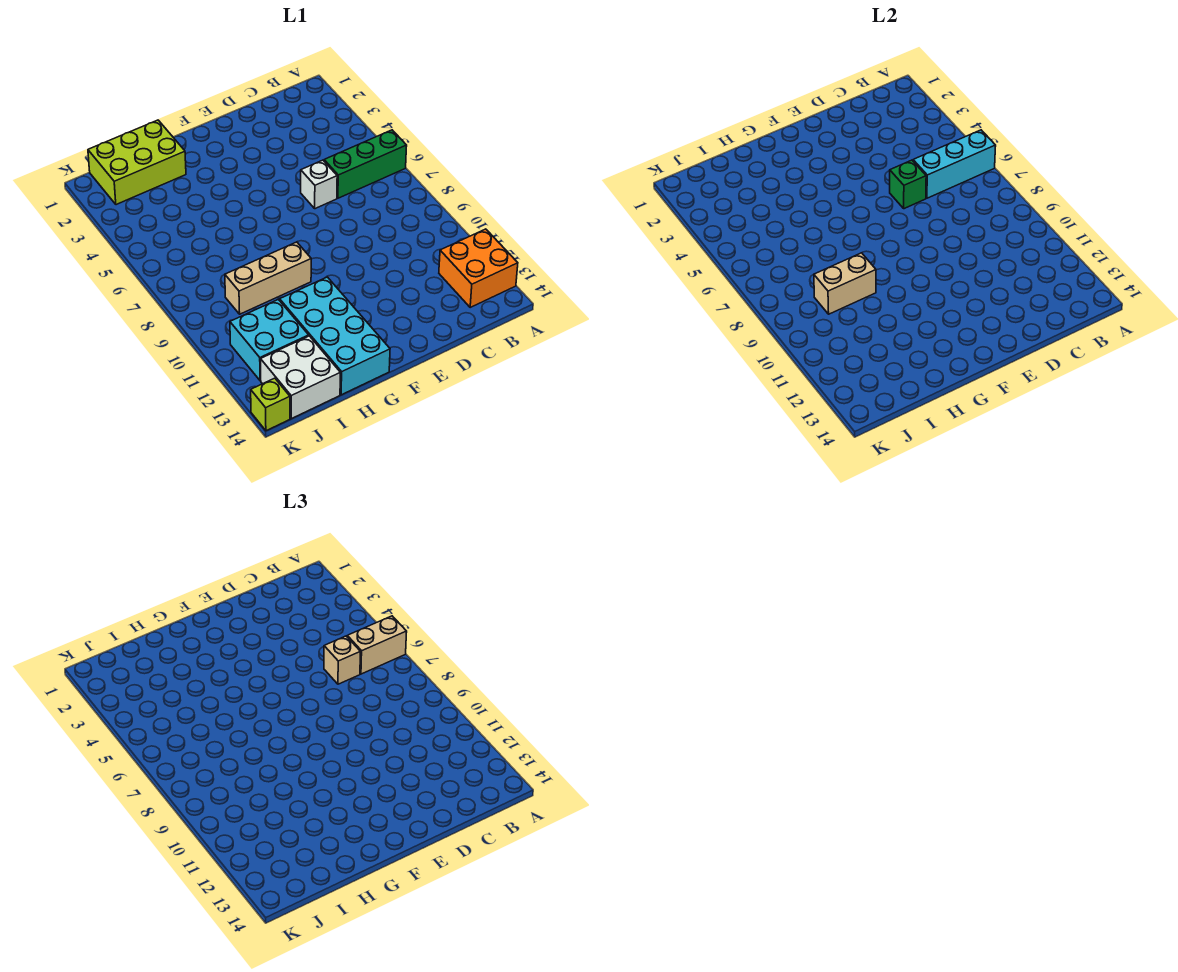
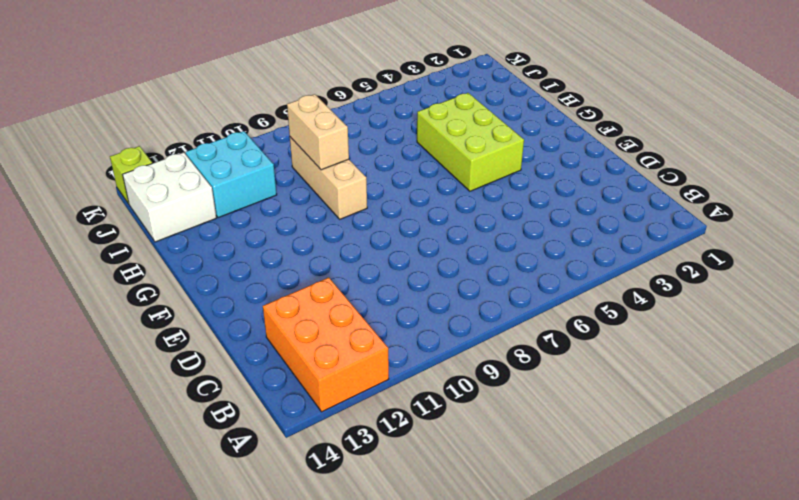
orange 2x3 brick [263,278,389,412] -> orange 2x2 brick [439,229,518,307]
lime 2x3 brick [417,93,524,191] -> lime 2x3 brick moved to [88,120,186,205]
none -> green 1x3 brick [324,130,407,198]
none -> white 1x1 brick [301,160,337,209]
none -> cyan 2x4 brick [280,277,390,395]

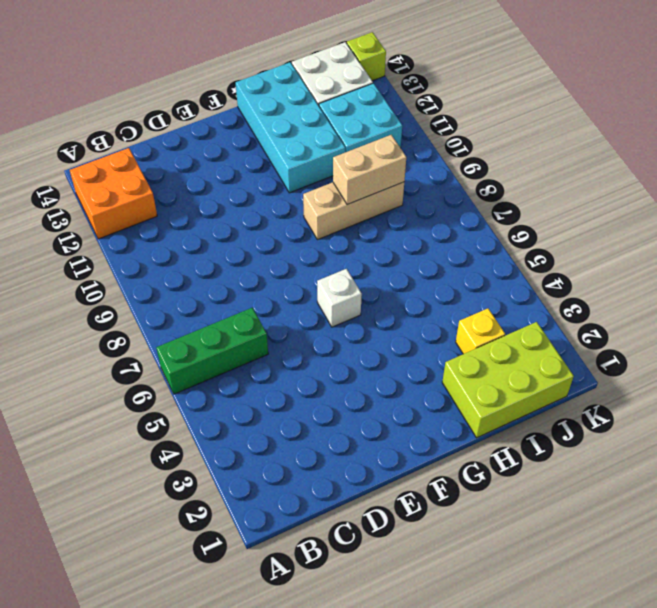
white 1x1 brick [317,269,362,327] -> white 1x1 brick moved to [301,160,337,209]
yellow 1x1 brick [456,309,505,354] -> none
none -> cyan 1x3 brick [913,130,996,198]
none -> green 1x1 brick [890,160,926,209]
none -> tan 1x2 brick [347,616,407,674]

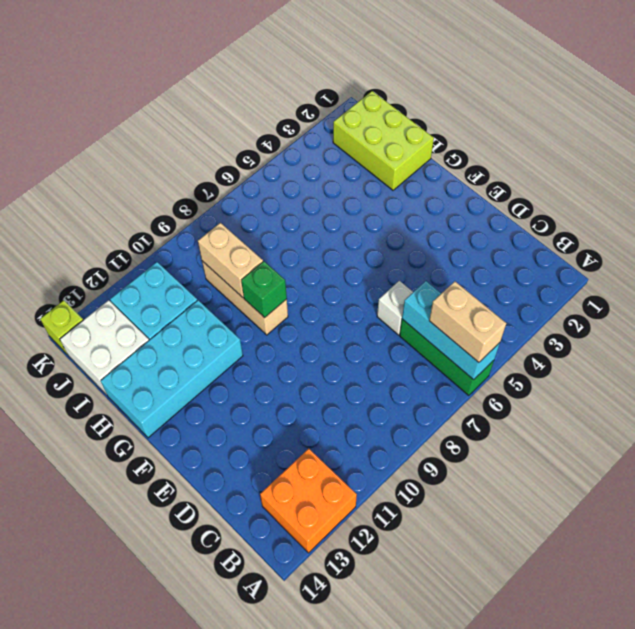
green 1x1 brick [241,261,287,318] -> green 1x1 brick moved to [890,160,926,209]
none -> tan 1x1 brick [324,636,360,684]

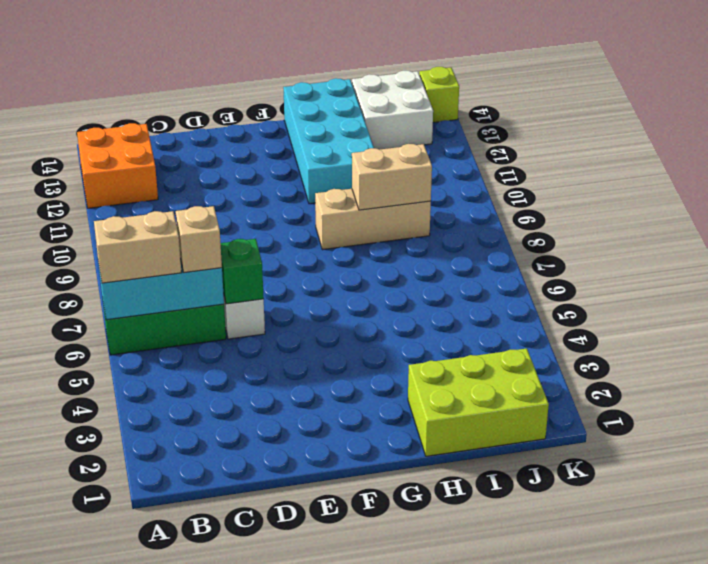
none -> cyan 2x2 brick [230,299,309,381]

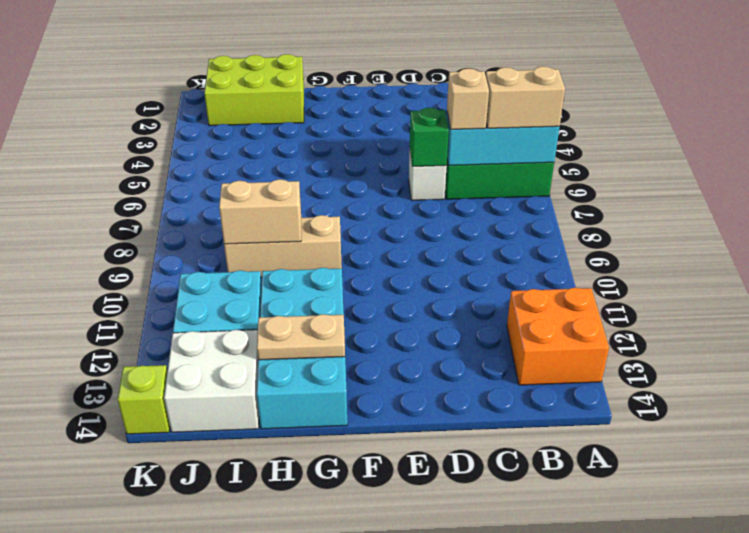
tan 1x2 plate [257,314,345,360] -> none

